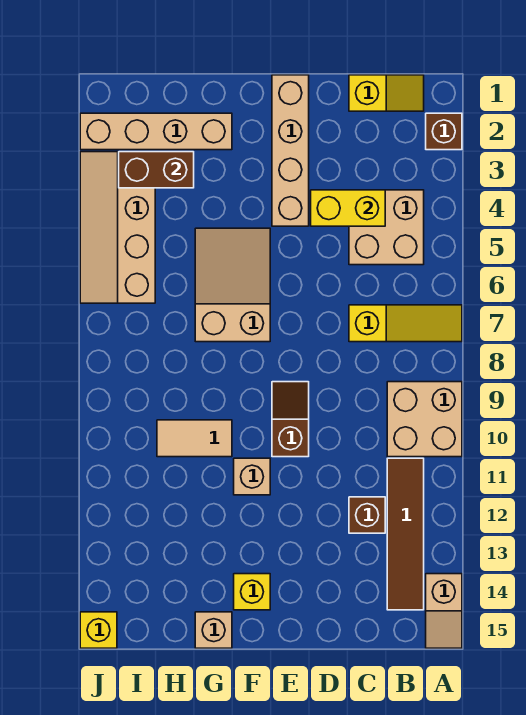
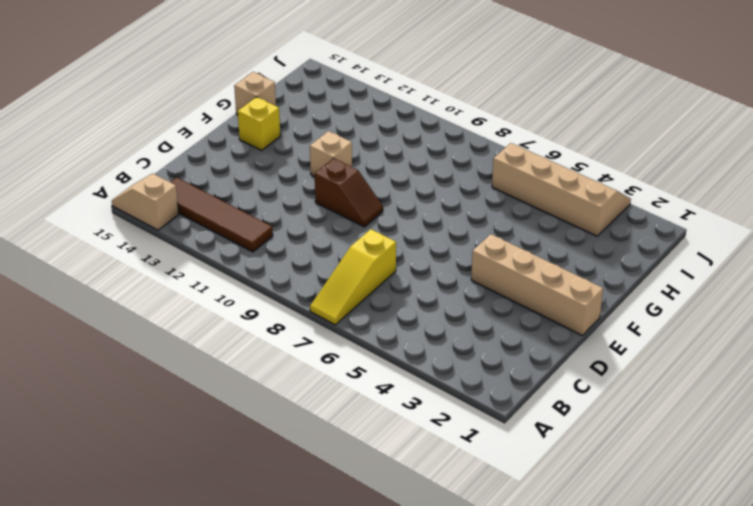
none -> brown 1x1 brick [426,113,462,150]
none -> tan 2x2 brick [387,382,462,457]
none -> yellow 1x2 slope [349,75,424,111]

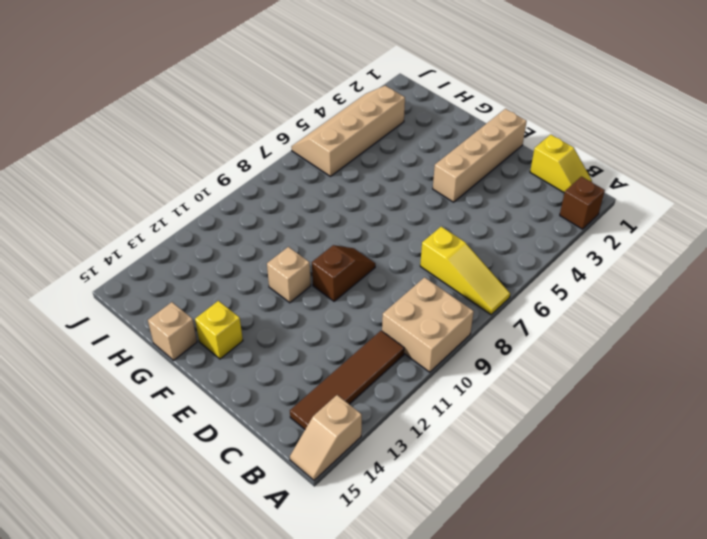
none -> tan 2x2 brick [349,190,424,265]
none -> brown 1x1 brick [349,497,385,533]
none -> tan 2x3 slope [195,228,270,342]

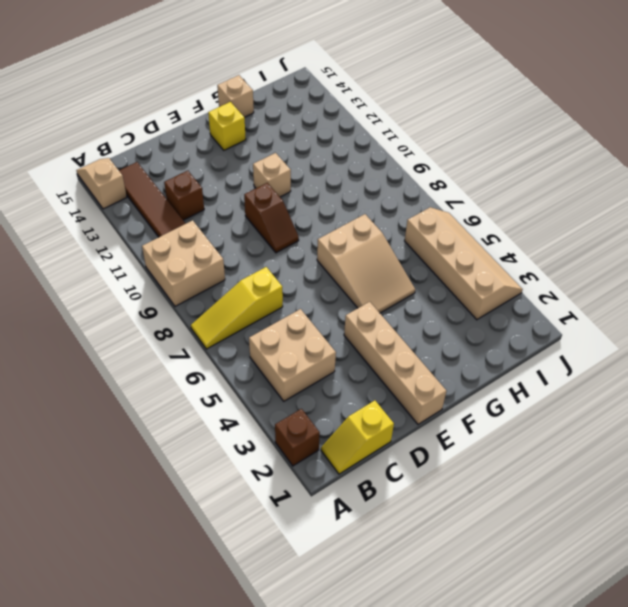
none -> tan 1x4 brick [80,113,232,150]
none -> tan 1x2 tile [157,420,232,457]
none -> yellow 1x1 brick [80,612,117,648]

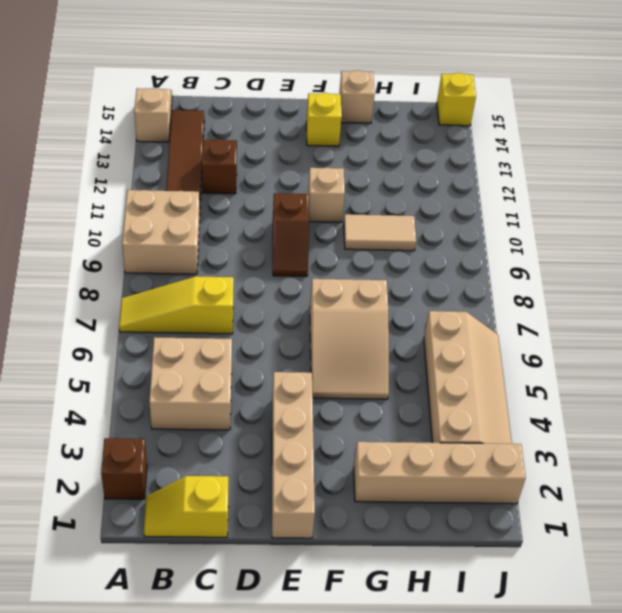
none -> yellow 1x2 brick [311,190,385,226]
none -> brown 1x2 brick [119,152,194,188]

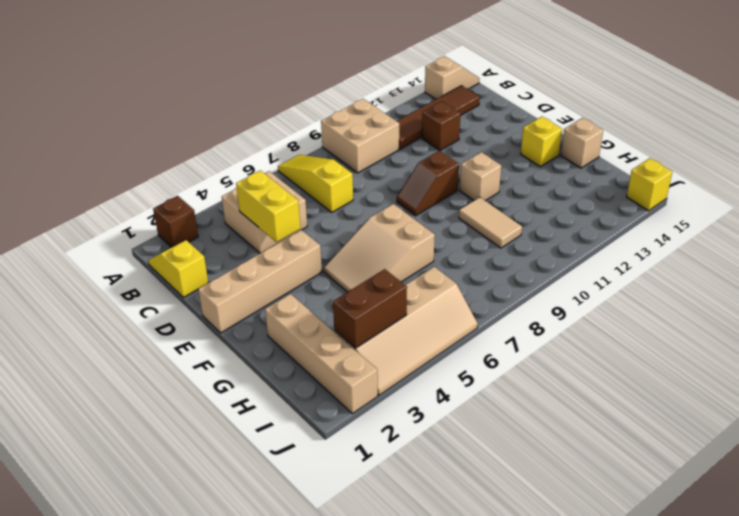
brown 1x2 brick [333,269,407,348] -> brown 1x2 brick turned to [119,152,194,188]

